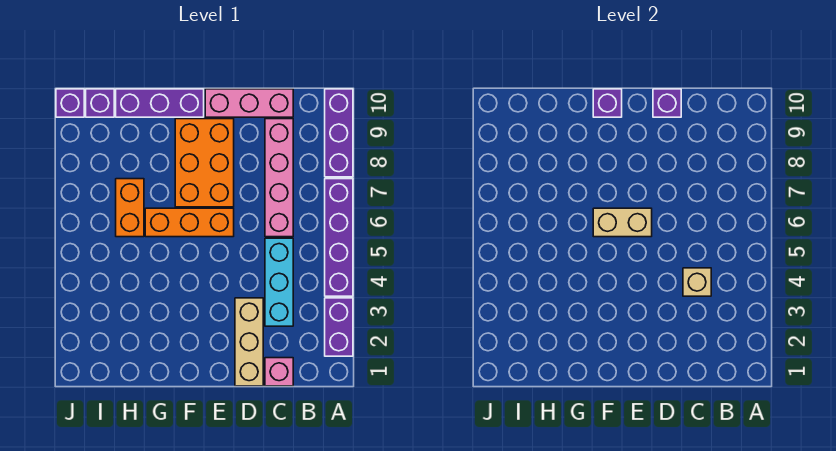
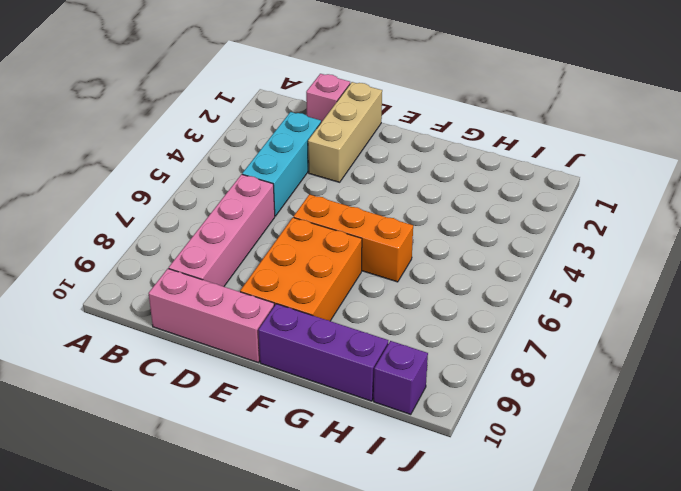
none -> purple 1x2 brick [325,298,353,356]
none -> purple 1x4 brick [325,179,353,296]
none -> purple 1x3 brick [325,89,353,177]

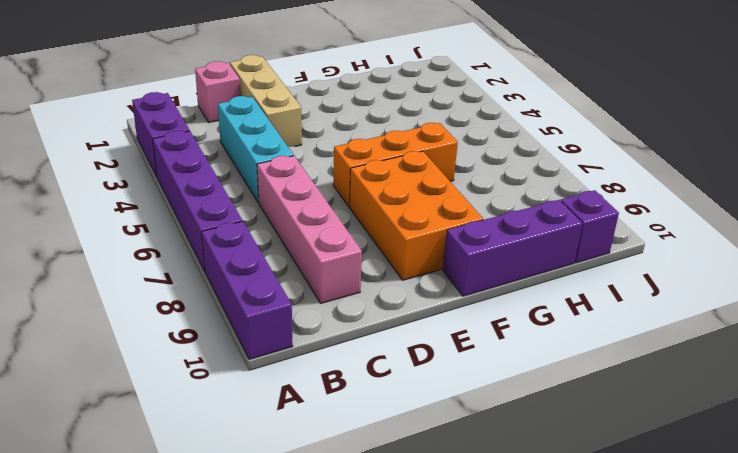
none -> pink 1x3 brick [205,89,293,117]
none -> orange 1x2 brick [116,179,144,237]
none -> purple 1x1 brick [56,89,84,117]

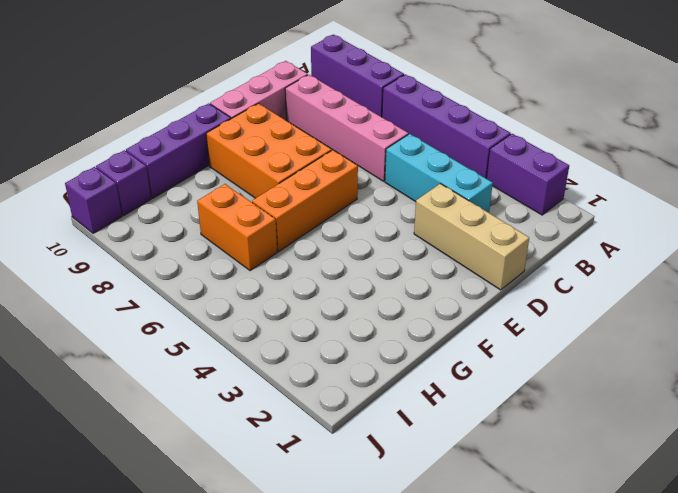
none -> pink 1x1 brick [265,358,293,386]
none -> tan 1x1 brick [683,268,711,296]
none -> purple 1x1 brick [653,89,681,117]

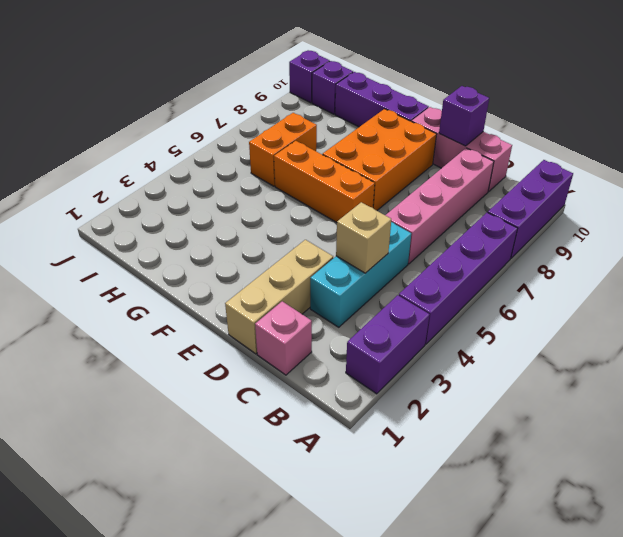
none -> tan 1x2 brick [593,208,652,237]
none -> purple 1x1 brick [593,89,622,117]

